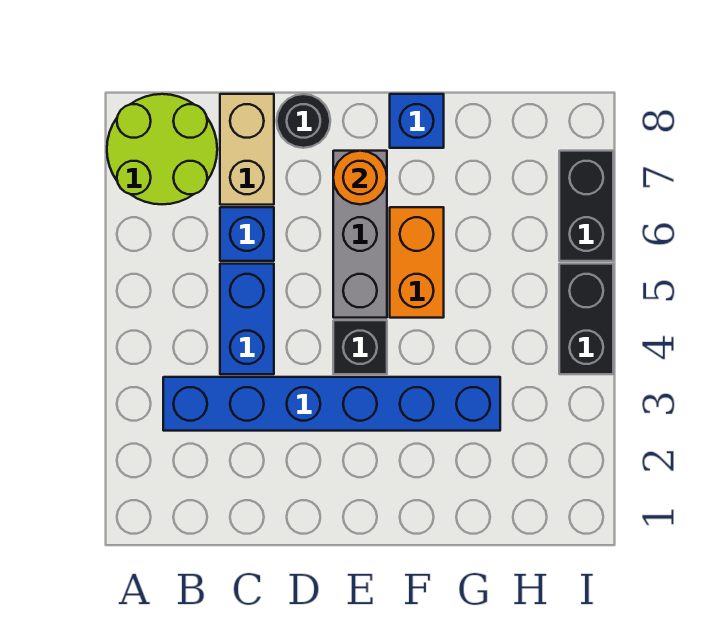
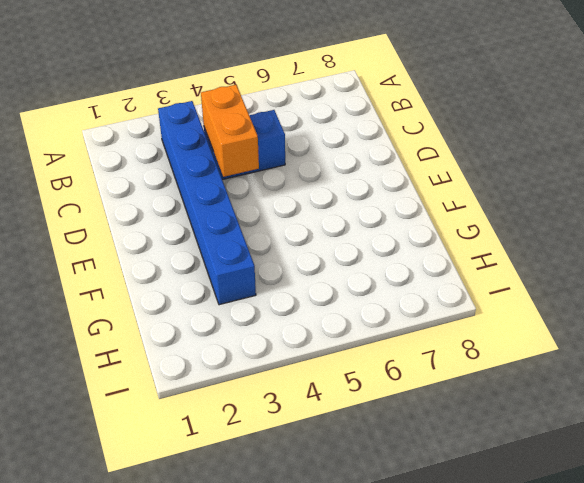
orange 1x2 brick [201,85,259,177] -> orange 1x2 brick turned to [390,207,444,318]
none -> lime 2x2 round brick [107,94,217,204]
none -> blue 1x1 brick [220,207,274,261]
none -> tan 1x2 brick [220,94,274,205]

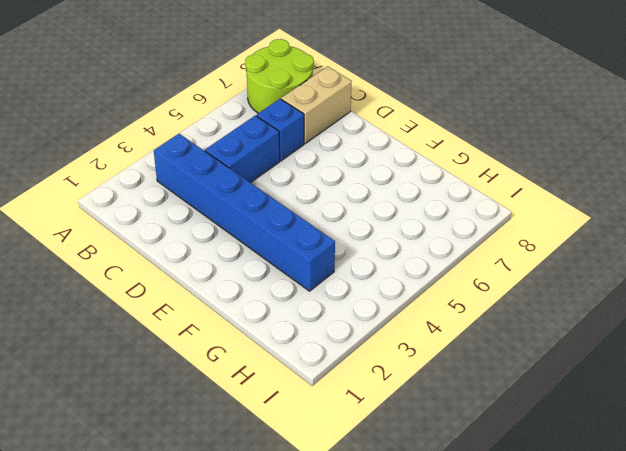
none -> black 1x1 round brick [277,94,330,148]
none -> black 1x1 brick [333,320,387,374]
none -> grey 1x3 brick [333,151,387,318]

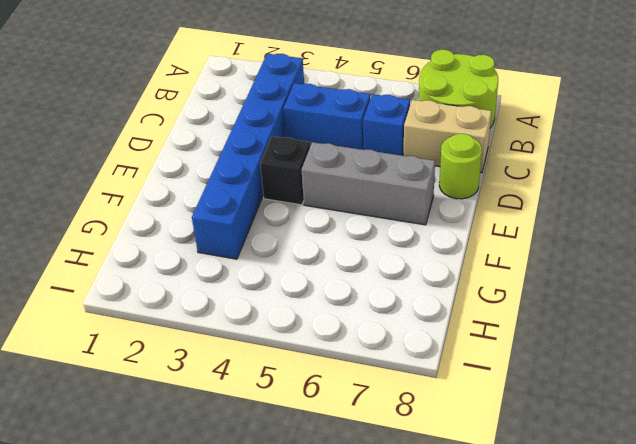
lime 1x1 round brick [439,134,482,199] -> black 1x1 round brick [277,94,330,148]
none -> orange 1x2 brick [390,207,444,318]
none -> blue 1x1 brick [390,94,444,148]
none -> black 1x2 brick [559,264,613,374]

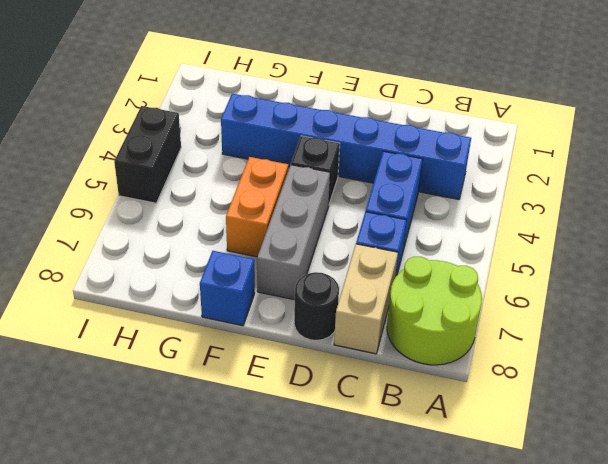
none -> black 1x2 brick [559,151,613,261]
none -> orange 1x1 round brick [333,151,387,204]

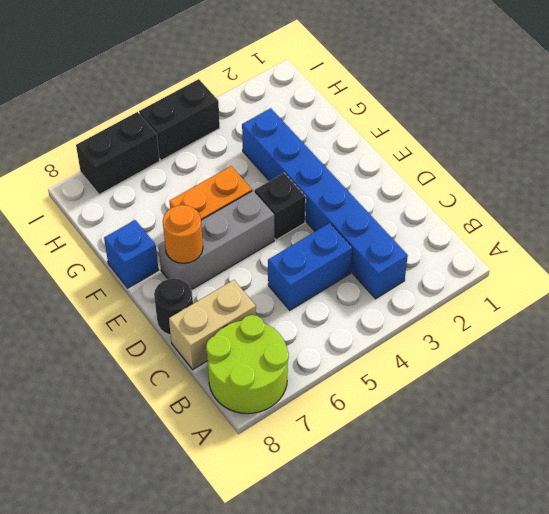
none -> blue 1x1 brick [220,207,274,261]

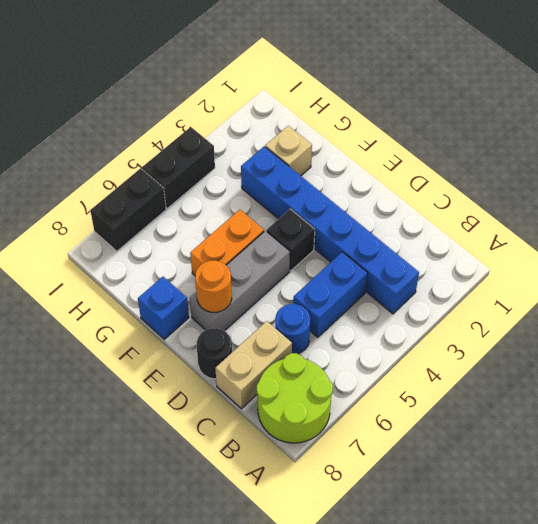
blue 1x1 round brick [275,304,310,354] -> blue 1x1 brick [220,207,274,261]
tan 1x1 brick [265,126,312,176] -> none

